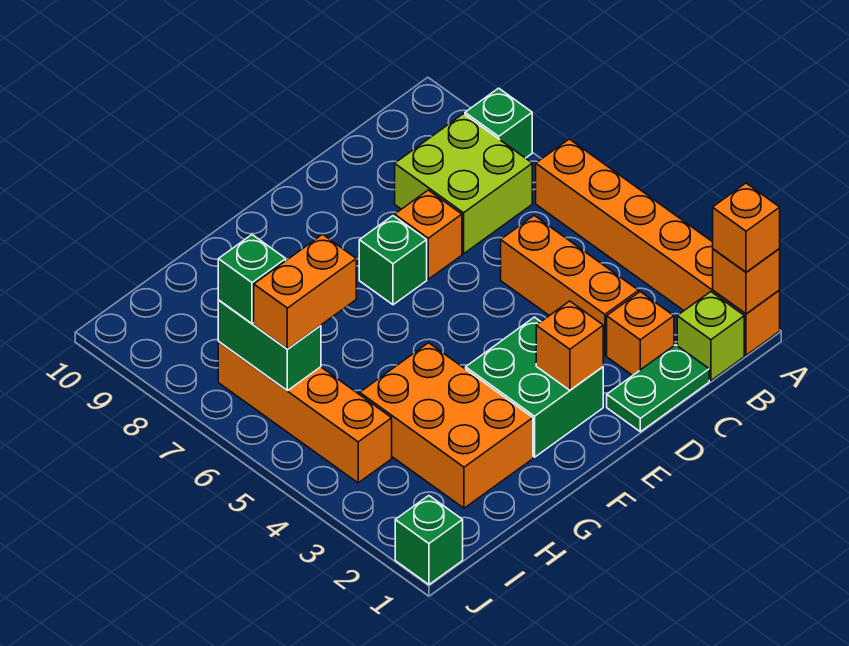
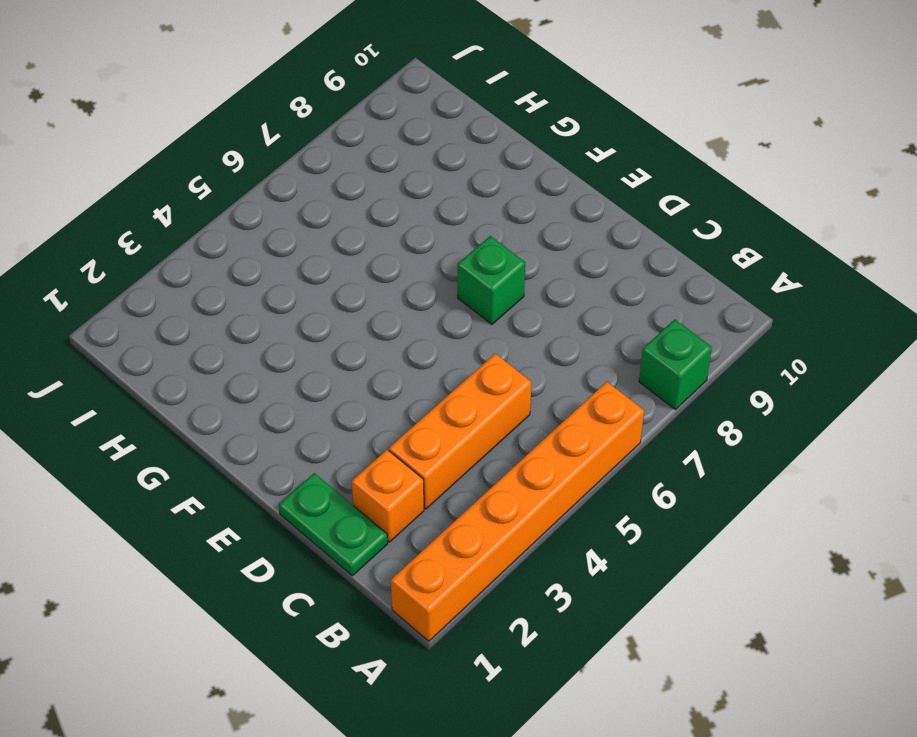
none -> lime 1x1 brick [677,292,744,381]
none -> lime 2x2 brick [395,114,532,254]
none -> orange 1x1 brick [395,190,462,279]

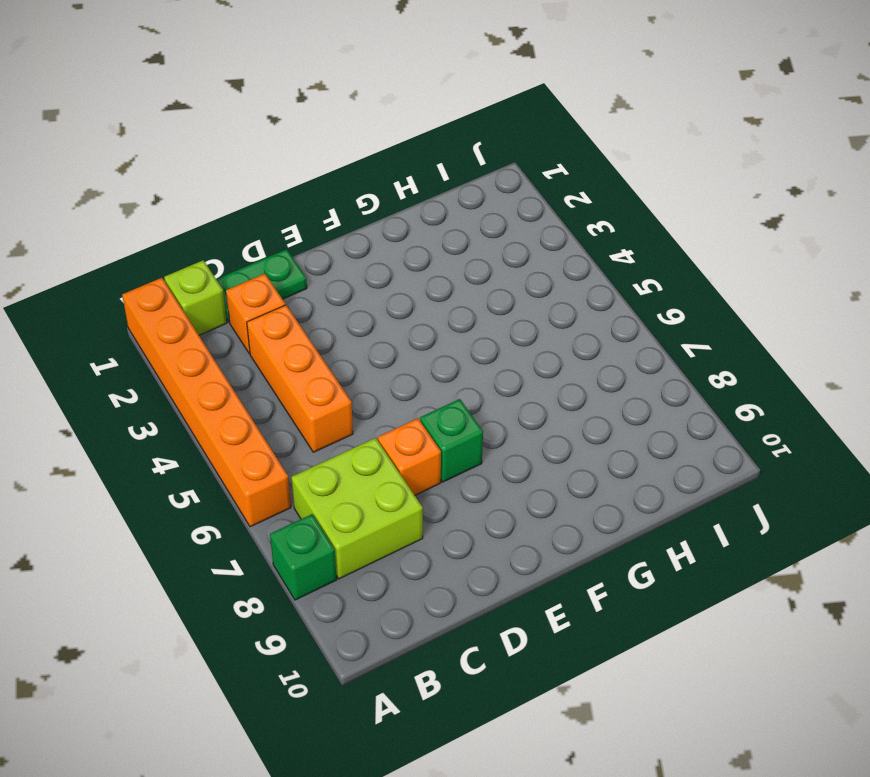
none -> green 2x2 brick [466,317,603,457]
none -> orange 2x3 brick [360,343,533,508]
none -> orange 1x4 brick [218,342,392,483]

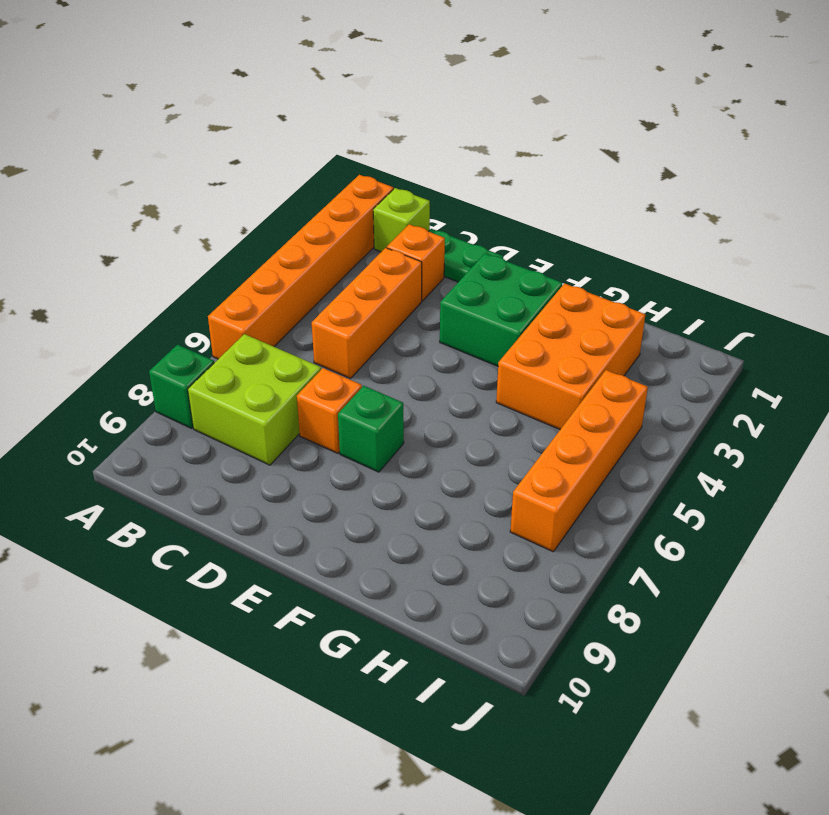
none -> green 1x1 brick [395,496,463,585]
none -> orange 1x1 brick [713,249,780,314]
none -> orange 1x1 brick [536,301,603,390]

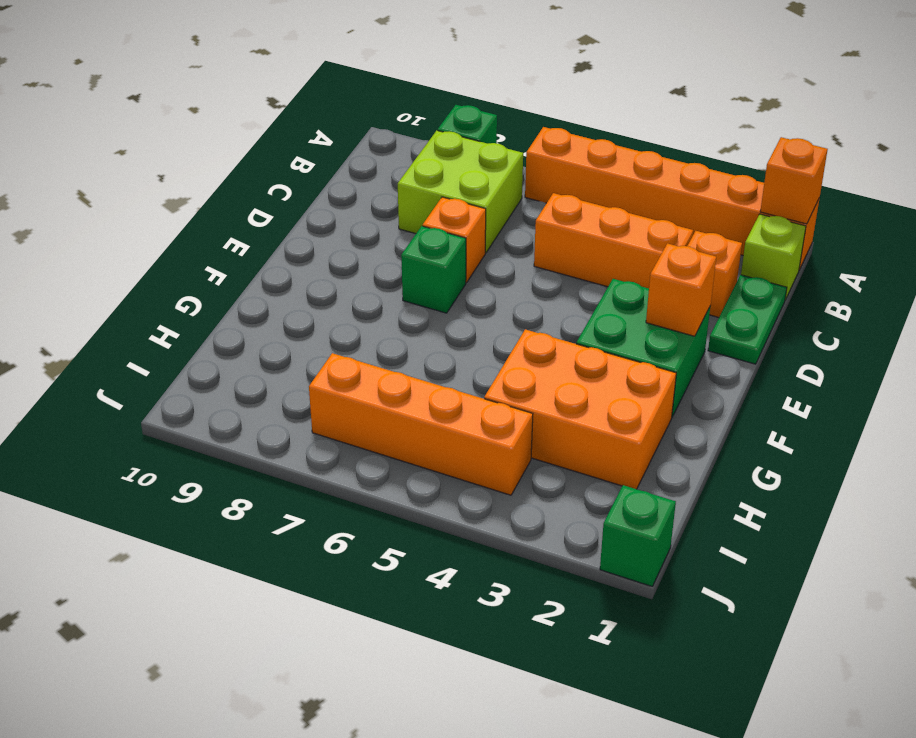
none -> green 1x2 brick [218,300,321,391]
none -> orange 1x1 brick [713,183,780,272]
none -> orange 1x2 brick [254,234,356,349]

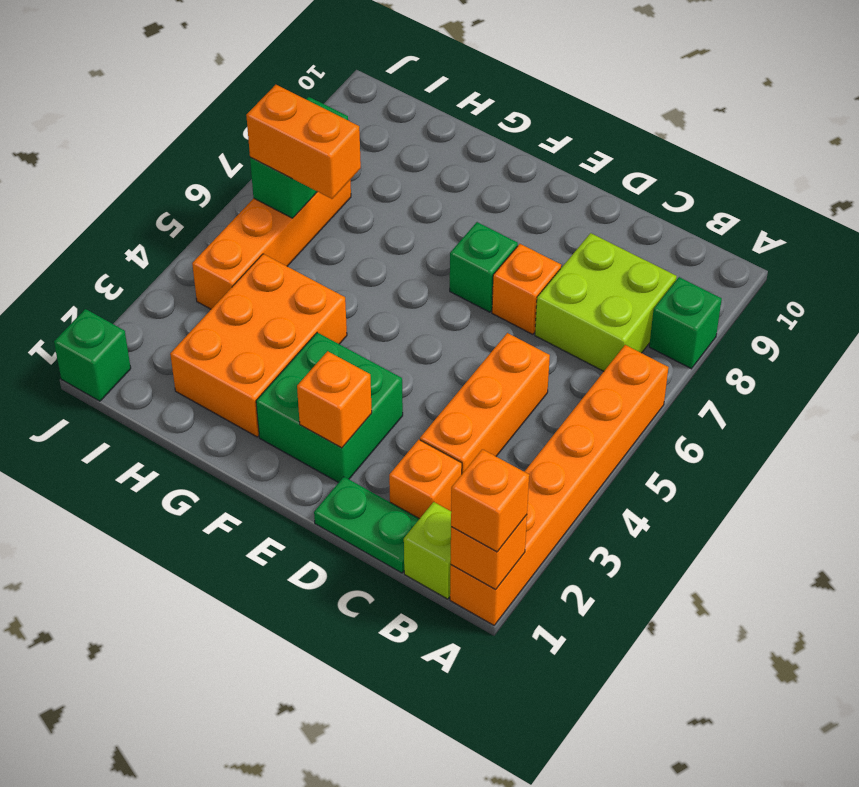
none -> green 1x1 brick [218,235,286,324]

